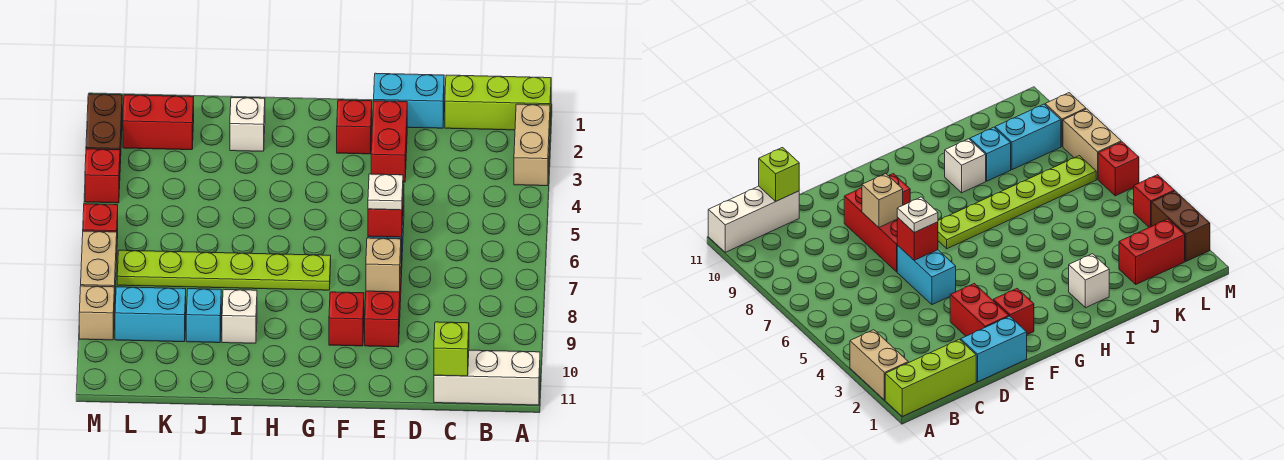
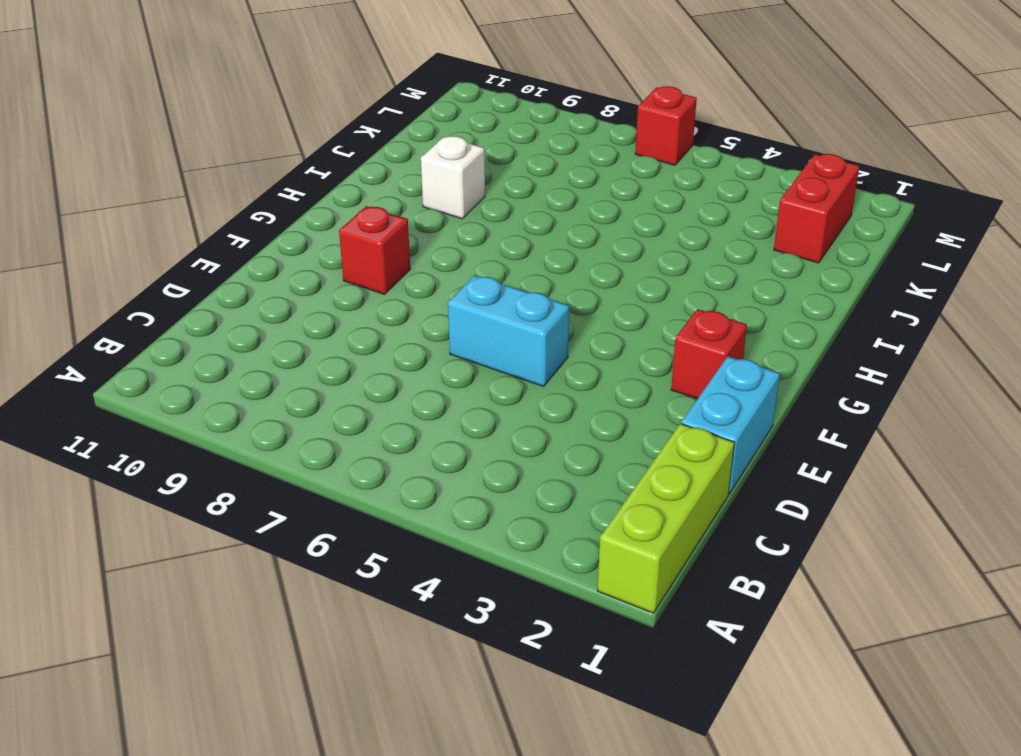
none -> tan 1x2 brick [514,104,550,186]
none -> white 1x3 brick [434,350,540,405]
none -> red 1x2 brick [371,101,407,182]

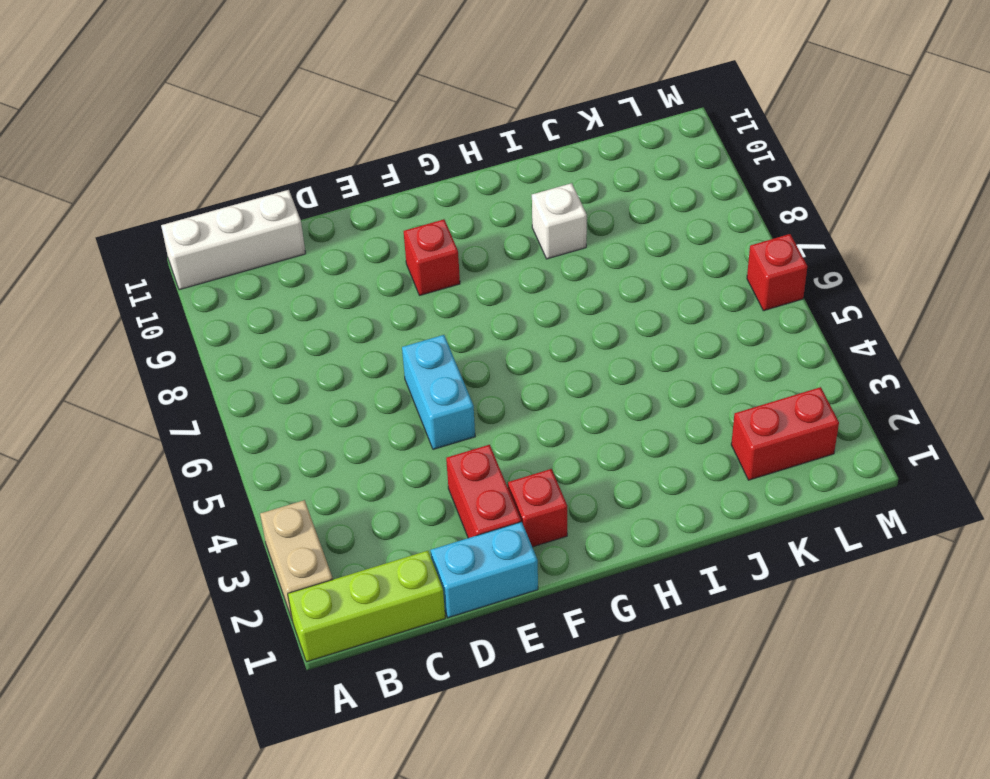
none -> red 1x3 brick [365,238,402,347]
none -> lime 1x6 plate [117,250,331,290]
none -> white 1x1 brick [230,97,265,151]

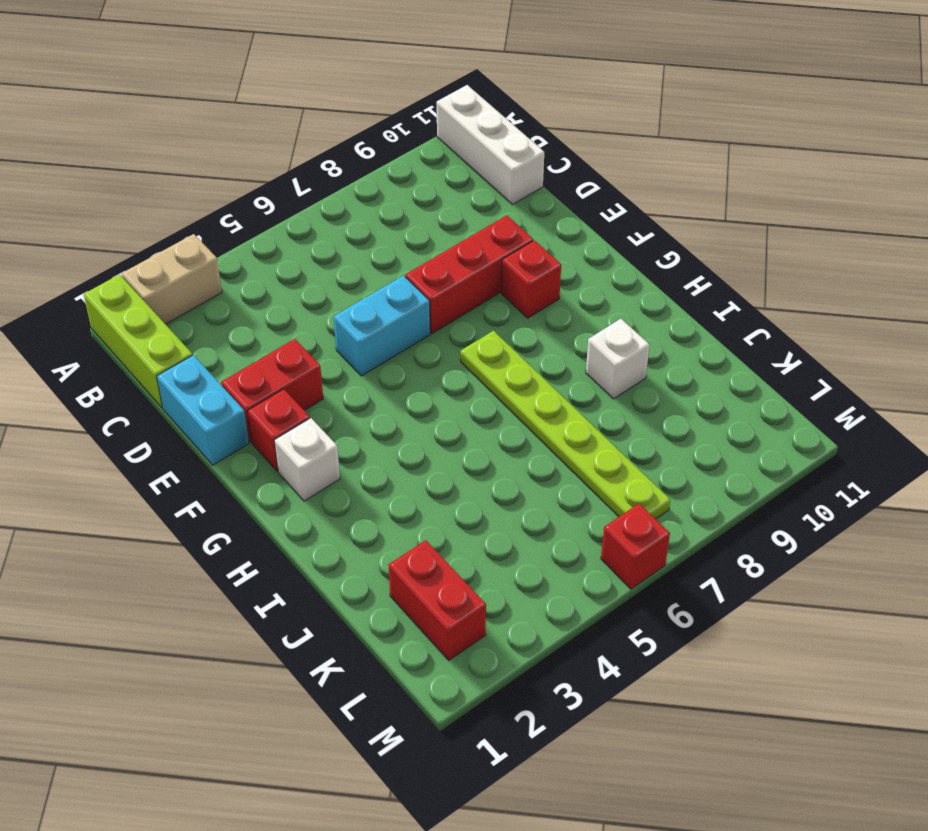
white 1x1 brick [274,418,340,501] -> white 1x1 brick moved to [230,97,265,151]
none -> cyan 1x1 brick [186,289,221,343]
none -> cyan 1x2 brick [115,287,186,342]
none -> brown 1x2 brick [86,94,122,164]

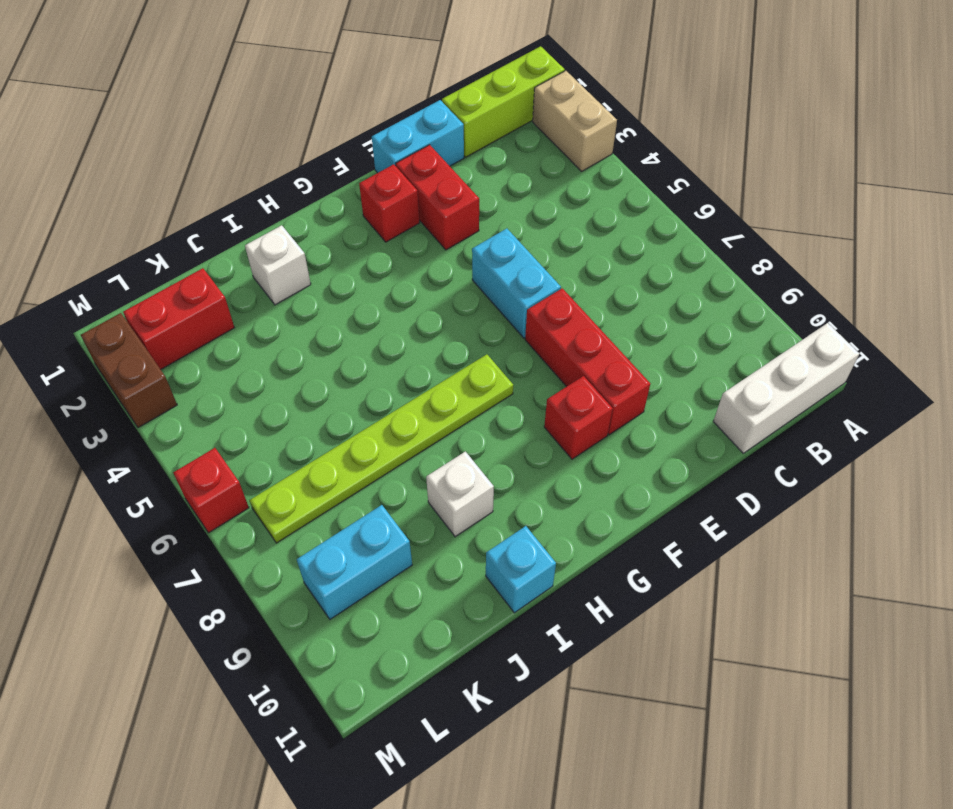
cyan 1x1 brick [486,526,556,613] -> cyan 1x1 brick moved to [186,289,221,343]
none -> red 1x1 brick [85,149,120,203]
none -> tan 1x2 brick [81,231,117,312]
none -> tan 1x1 brick [79,286,114,340]

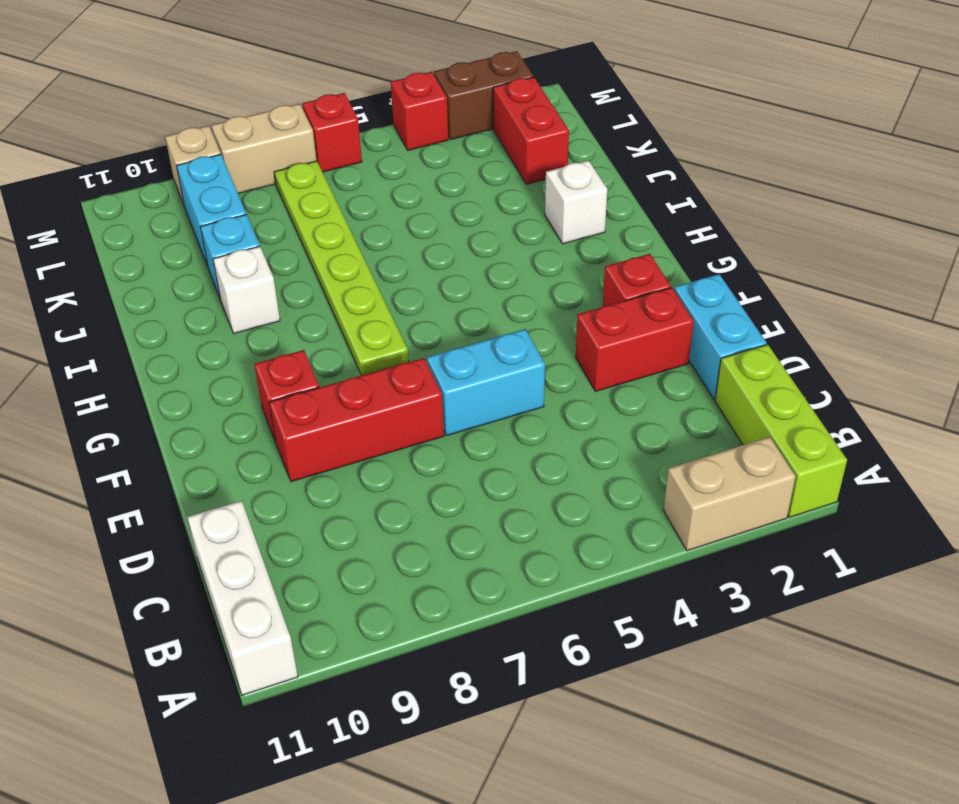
none -> lime 1x1 brick [434,322,469,376]
none -> red 1x1 brick [368,197,403,237]
none -> tan 1x1 brick [366,238,401,292]

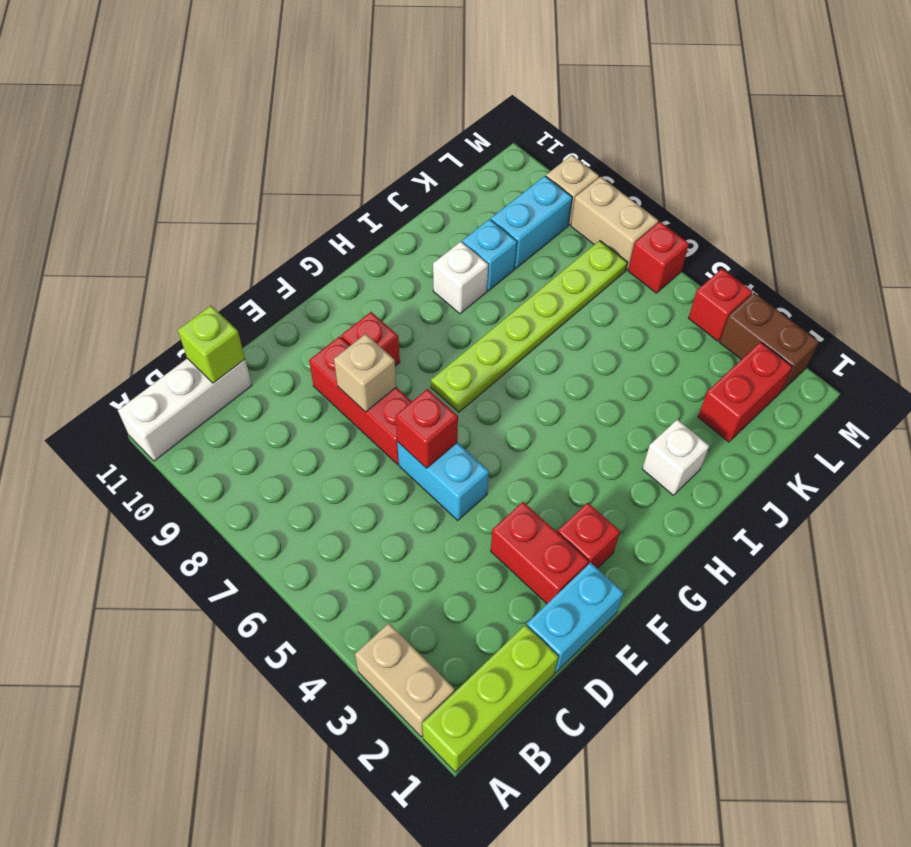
none -> white 1x1 plate [368,174,403,210]

